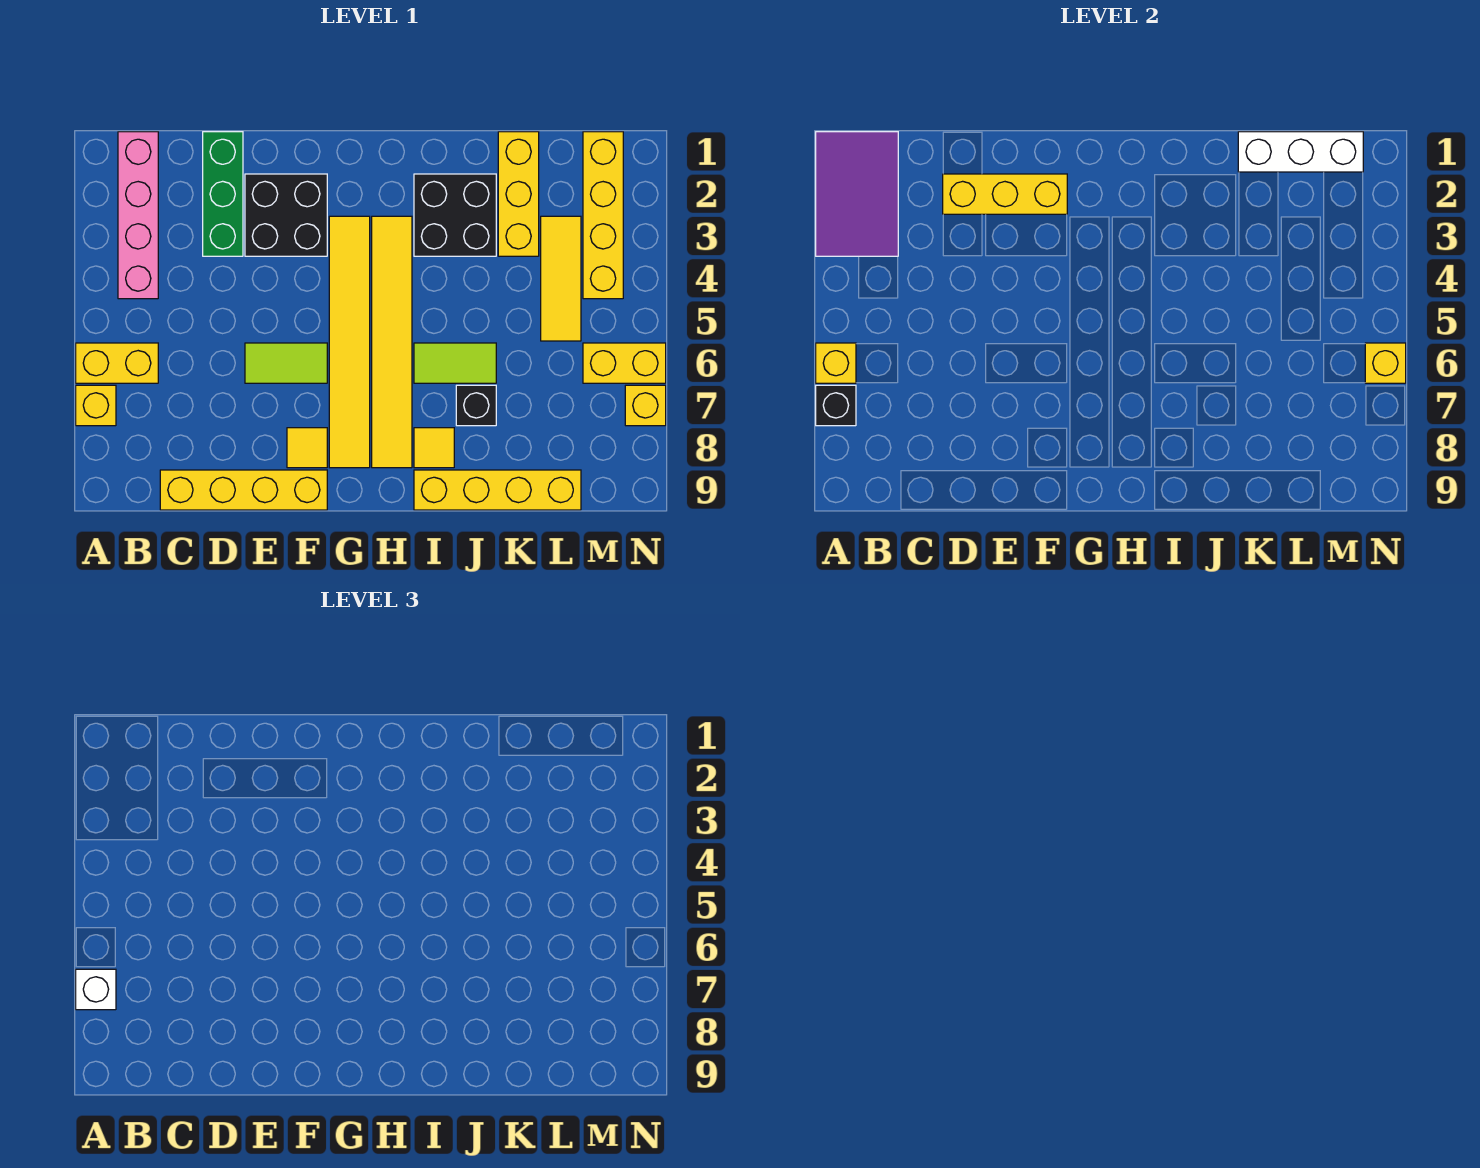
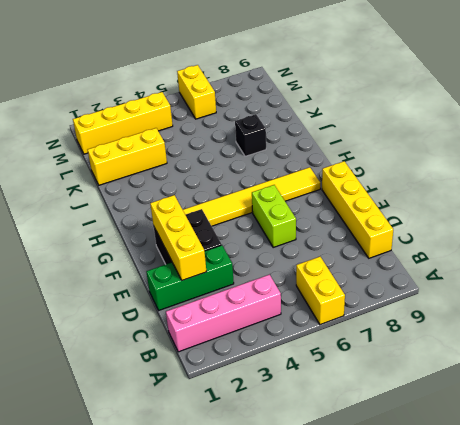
lime 1x2 brick [252,185,296,247] -> lime 1x2 tile [245,343,327,383]
none -> yellow 1x1 brick [76,385,116,426]
none -> yellow 1x1 tile [287,428,327,468]
none -> yellow 1x6 tile [372,216,412,468]

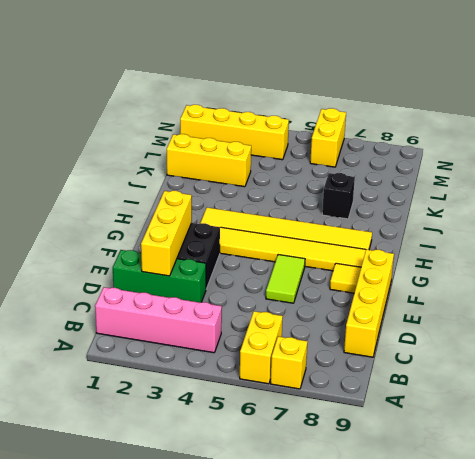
none -> black 2x2 brick [414,174,496,256]
none -> lime 1x2 tile [414,343,496,383]
none -> yellow 1x1 tile [414,428,454,468]

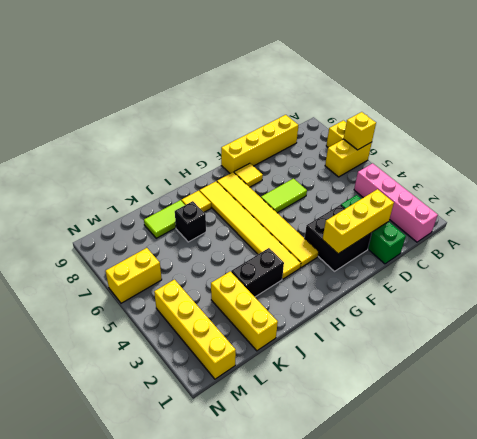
black 1x2 brick [231,248,284,297] -> black 2x2 brick [414,174,496,256]
lime 1x2 tile [144,200,185,238] -> lime 1x2 tile moved to [414,343,496,383]
none -> yellow 1x4 brick [414,470,581,510]
none -> yellow 1x3 tile [541,216,581,341]
none -> yellow 1x1 brick [625,385,666,426]

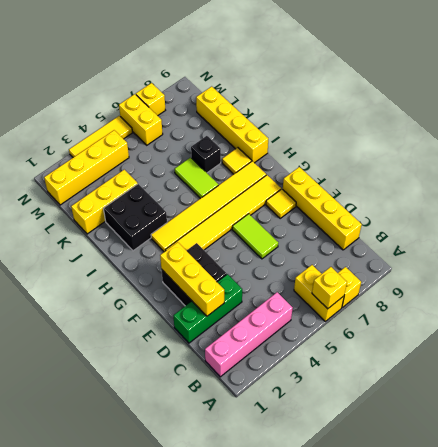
yellow 1x3 tile [69,116,132,157] -> yellow 1x3 tile moved to [541,216,581,341]
none -> purple 2x3 tile [816,132,898,256]
none -> black 1x1 brick [816,385,856,426]
none -> white 1x3 brick [1238,132,1363,172]

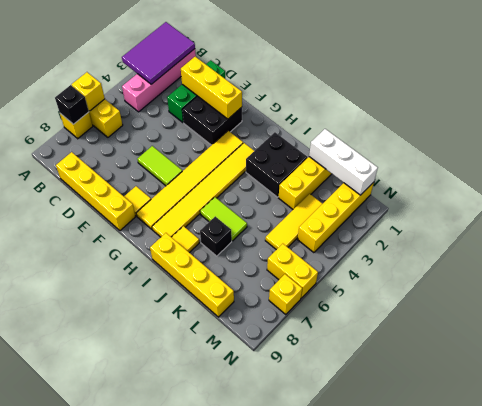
none -> yellow 1x1 brick [1365,343,1406,383]
none -> white 1x1 brick [76,969,116,1010]

